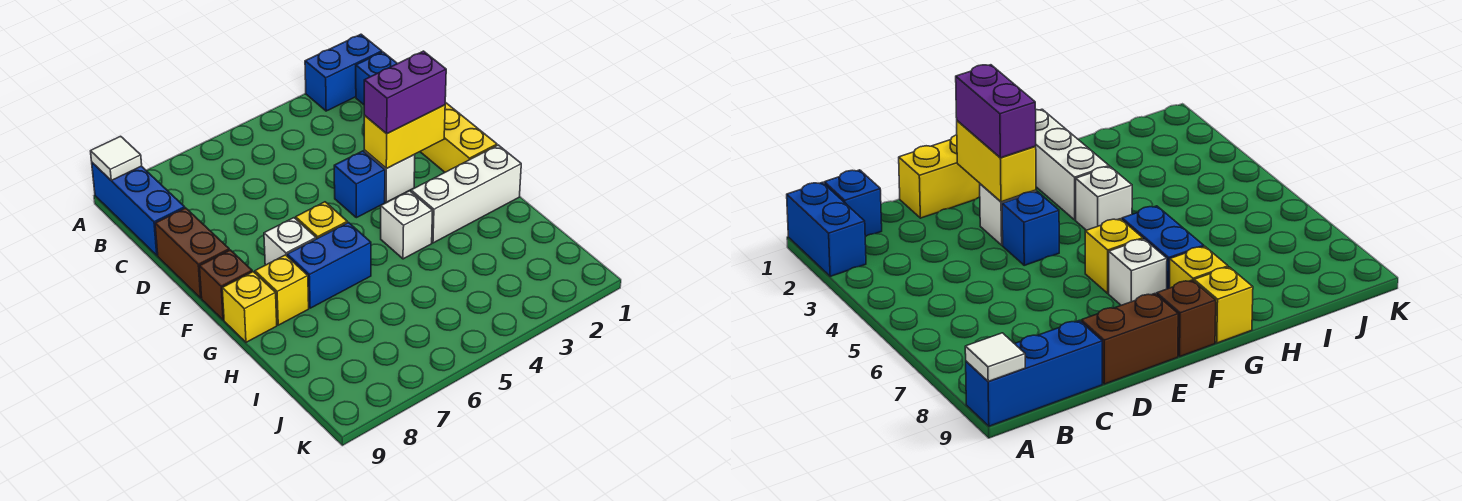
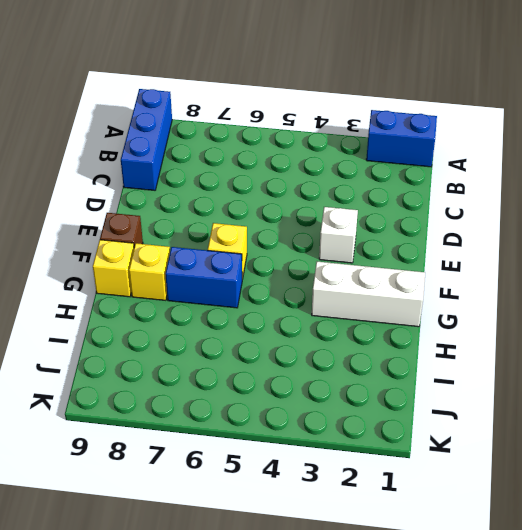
none -> blue 1x1 brick [356,52,397,105]
none -> yellow 1x3 brick [420,102,497,172]
none -> brown 1x2 brick [155,208,229,298]

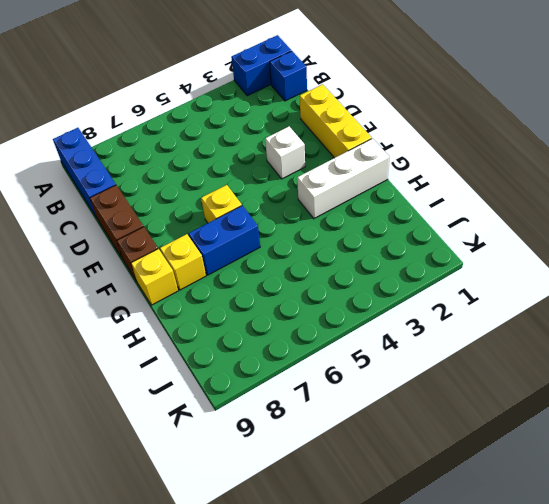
none -> blue 1x1 brick [334,151,385,218]
none -> white 1x1 brick [264,218,316,265]
none -> white 1x1 brick [381,191,433,259]

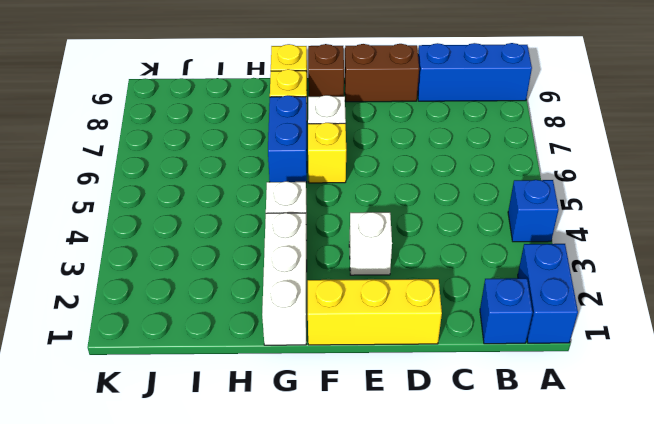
blue 1x1 brick [508,180,559,242] -> blue 1x1 brick moved to [334,151,385,218]
none -> white 1x1 tile [91,136,142,181]
none -> yellow 1x2 brick [364,105,445,169]
none -> purple 1x2 brick [364,51,446,134]

